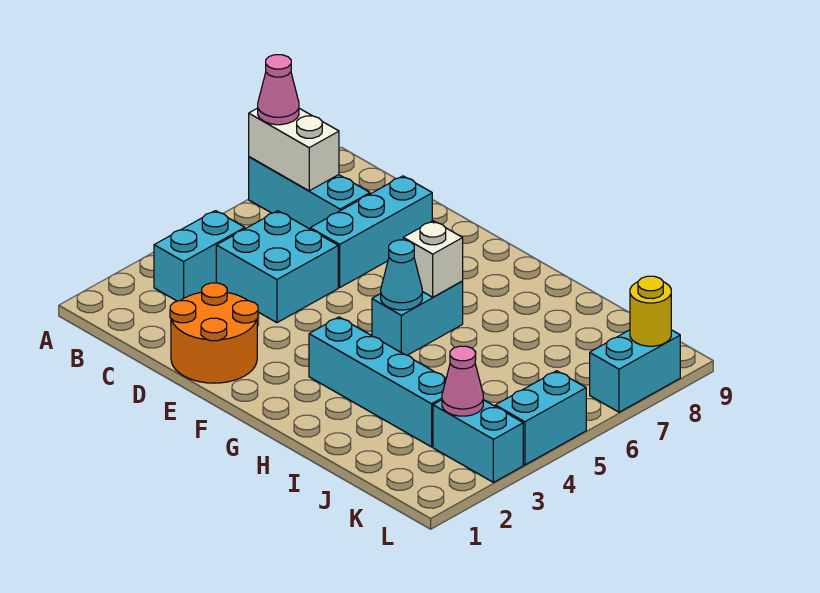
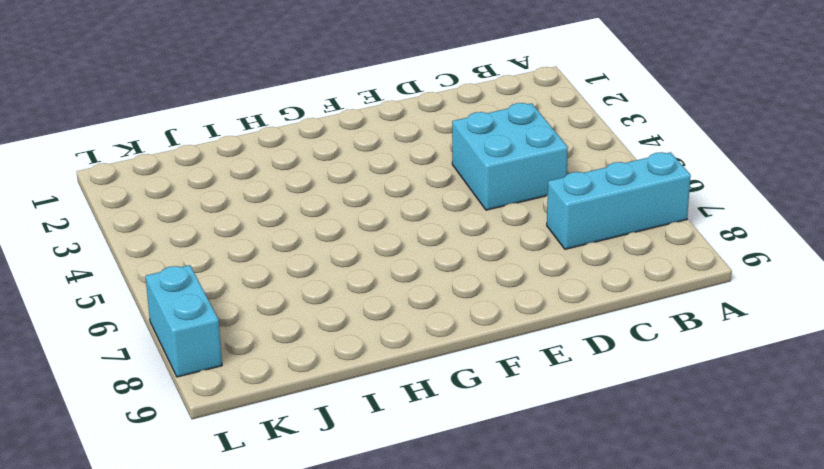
none -> cyan 1x2 brick [154,211,245,301]
none -> orange 2x2 round brick [170,283,258,383]
none -> cyan 1x3 brick [310,176,432,287]

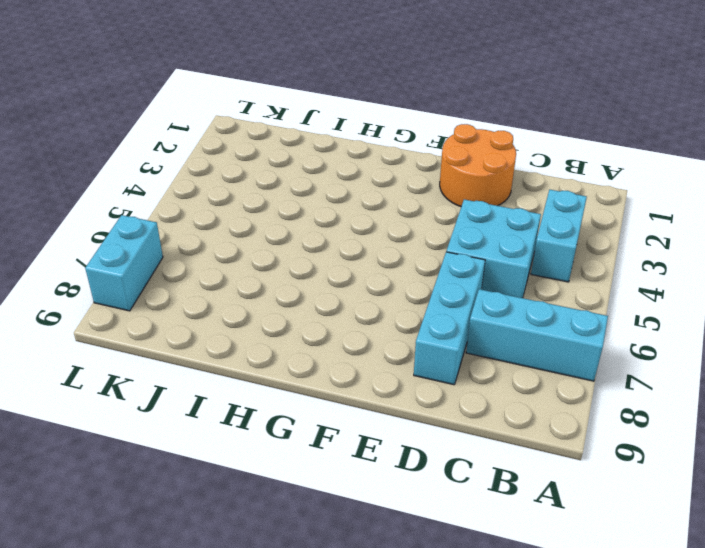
none -> cyan 1x4 brick [309,317,446,447]
none -> cyan 1x2 brick [372,281,463,355]
none -> cyan 1x2 brick [433,400,523,482]

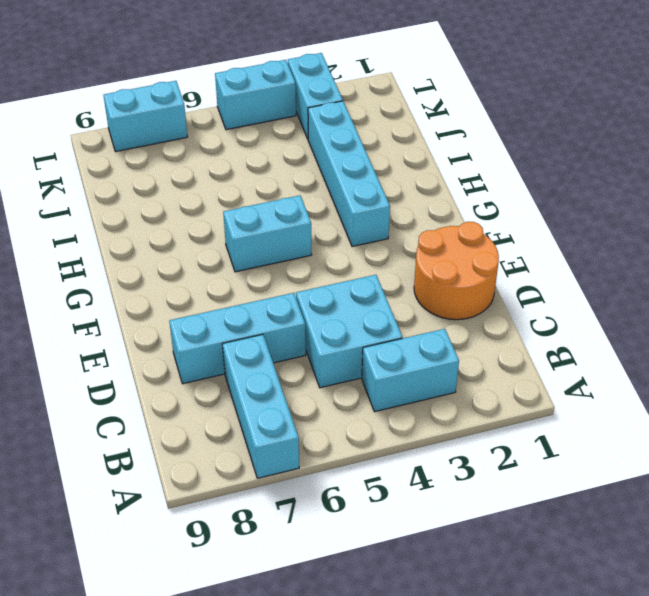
none -> white 1x2 brick [249,108,339,191]
none -> cyan 1x1 cone [381,240,422,310]
none -> white 1x1 brick [403,221,463,297]

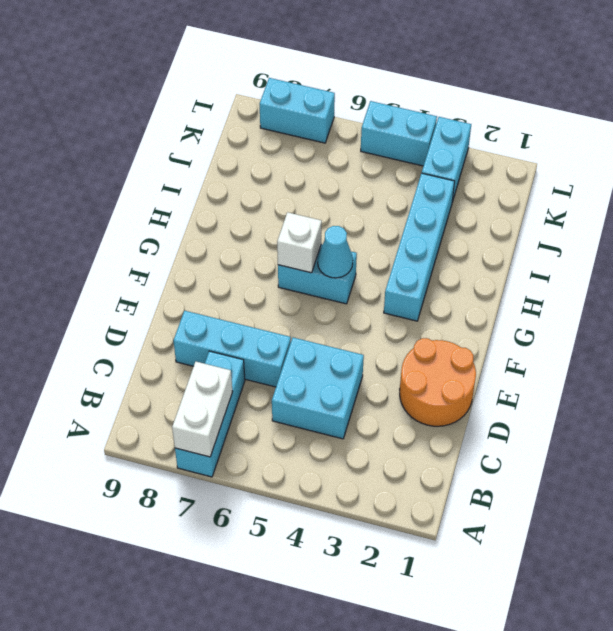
none -> cyan 1x2 brick [154,211,245,301]
none -> pink 1x1 cone [442,346,483,416]
none -> yellow 1x1 round brick [630,276,671,346]

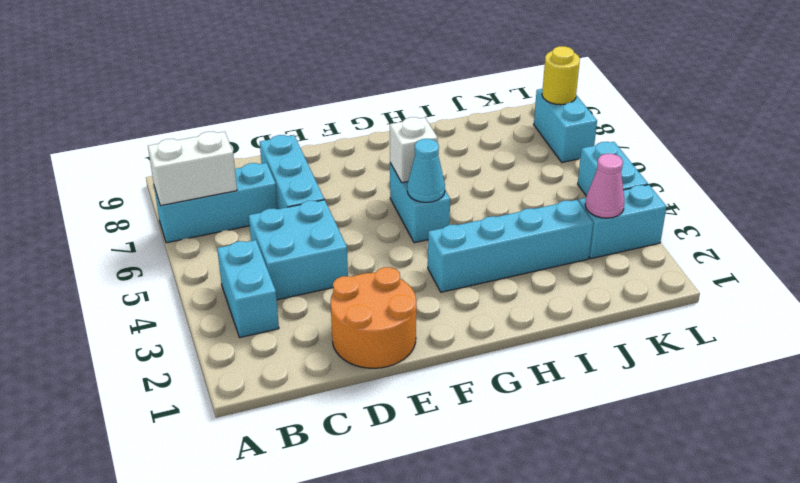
none -> pink 1x1 cone [258,55,299,125]

